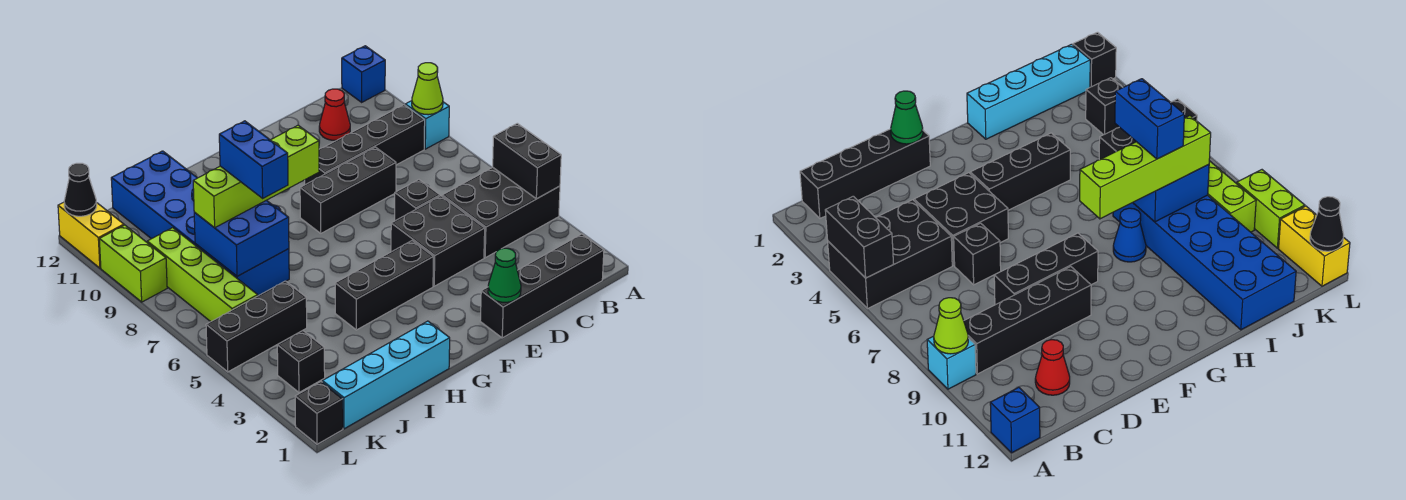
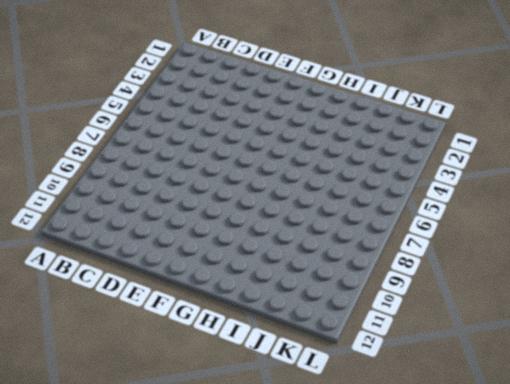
none -> black 2x3 brick [442,167,560,258]
none -> cyan 1x1 brick [405,101,449,149]
none -> blue 1x1 brick [342,46,385,102]

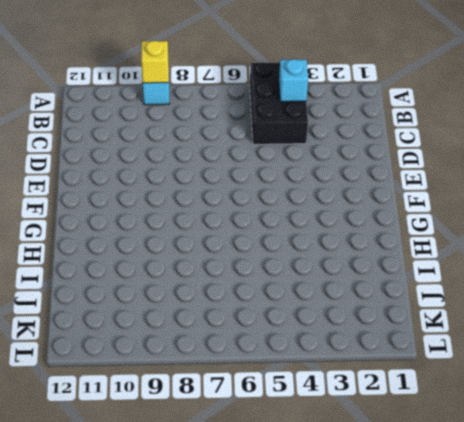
yellow 1x1 brick [141,41,169,83] -> lime 1x1 cone [412,63,443,115]
cyan 1x1 brick [279,59,308,102] -> none
none -> blue 1x1 brick [342,46,385,102]
none -> black 1x4 brick [480,234,604,338]
none -> black 1x4 brick [305,105,425,185]

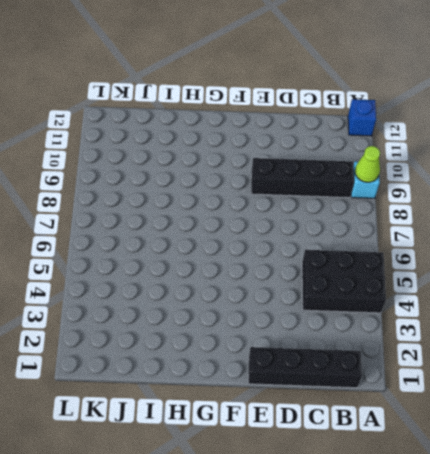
none -> red 1x1 cone [319,89,350,140]
none -> black 2x2 brick [391,196,485,286]
none -> black 1x1 brick [395,180,440,221]

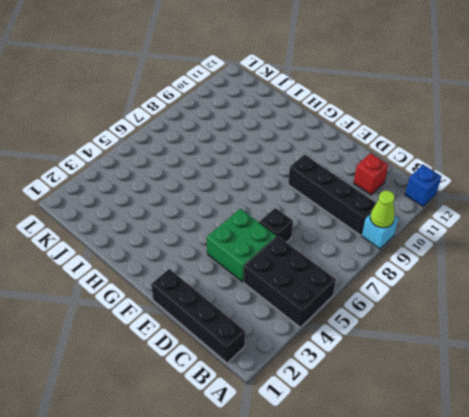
red 1x1 brick [354,153,388,195] -> red 1x1 cone [319,89,350,140]
green 2x2 brick [207,209,277,282] -> black 2x2 brick [391,196,485,286]
none -> black 1x3 brick [300,147,396,233]
none -> black 1x3 brick [335,241,433,330]
none -> cyan 1x4 brick [322,321,450,429]

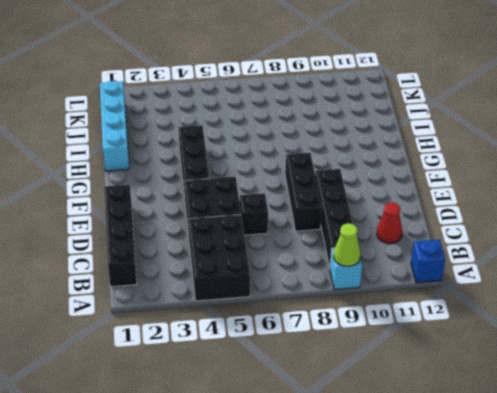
none -> blue 1x1 cone [1113,208,1146,262]
none -> blue 2x6 brick [111,151,289,296]
none -> black 1x3 brick [206,281,307,372]

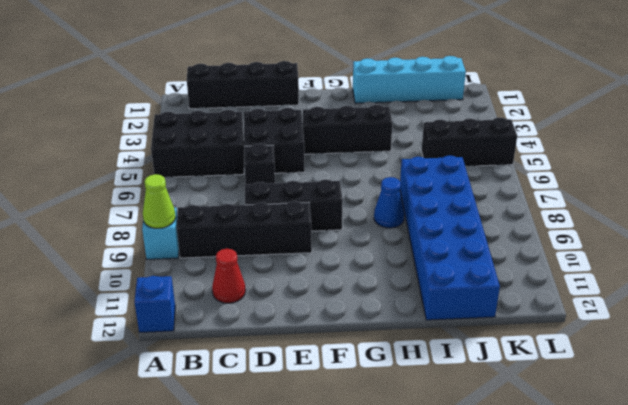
none -> black 1x1 brick [277,331,325,392]
none -> lime 1x4 brick [147,228,258,322]
none -> black 1x1 brick [295,382,343,444]

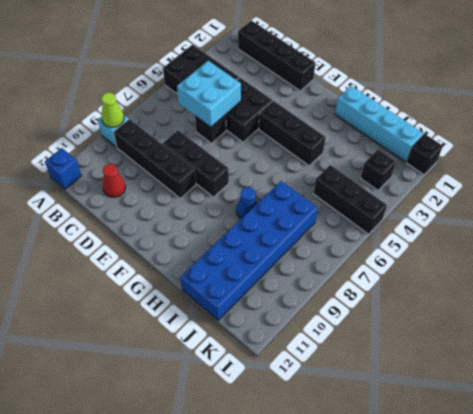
cyan 2x2 brick [177,61,241,127] -> none
none -> lime 1x4 brick [147,228,258,322]
none -> lime 1x2 brick [99,225,167,302]
none -> yellow 1x2 brick [58,202,124,268]

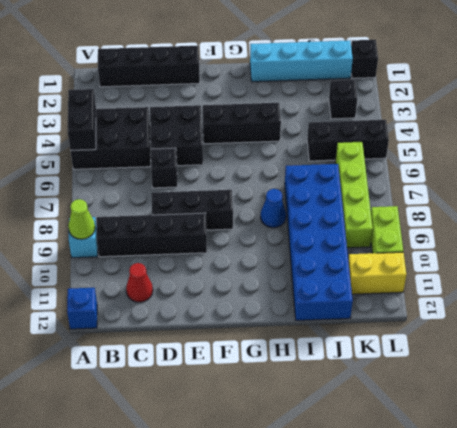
yellow 1x2 brick [348,252,406,294] -> yellow 1x2 brick turned to [58,202,124,268]
none -> green 1x1 cone [488,248,521,302]
none -> blue 2x2 brick [194,200,289,276]
none -> black 1x1 cone [64,163,97,216]

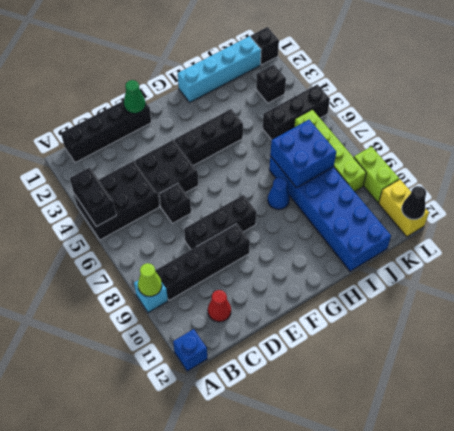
none -> lime 1x4 brick [193,125,319,228]
none -> blue 1x2 brick [219,121,288,198]

